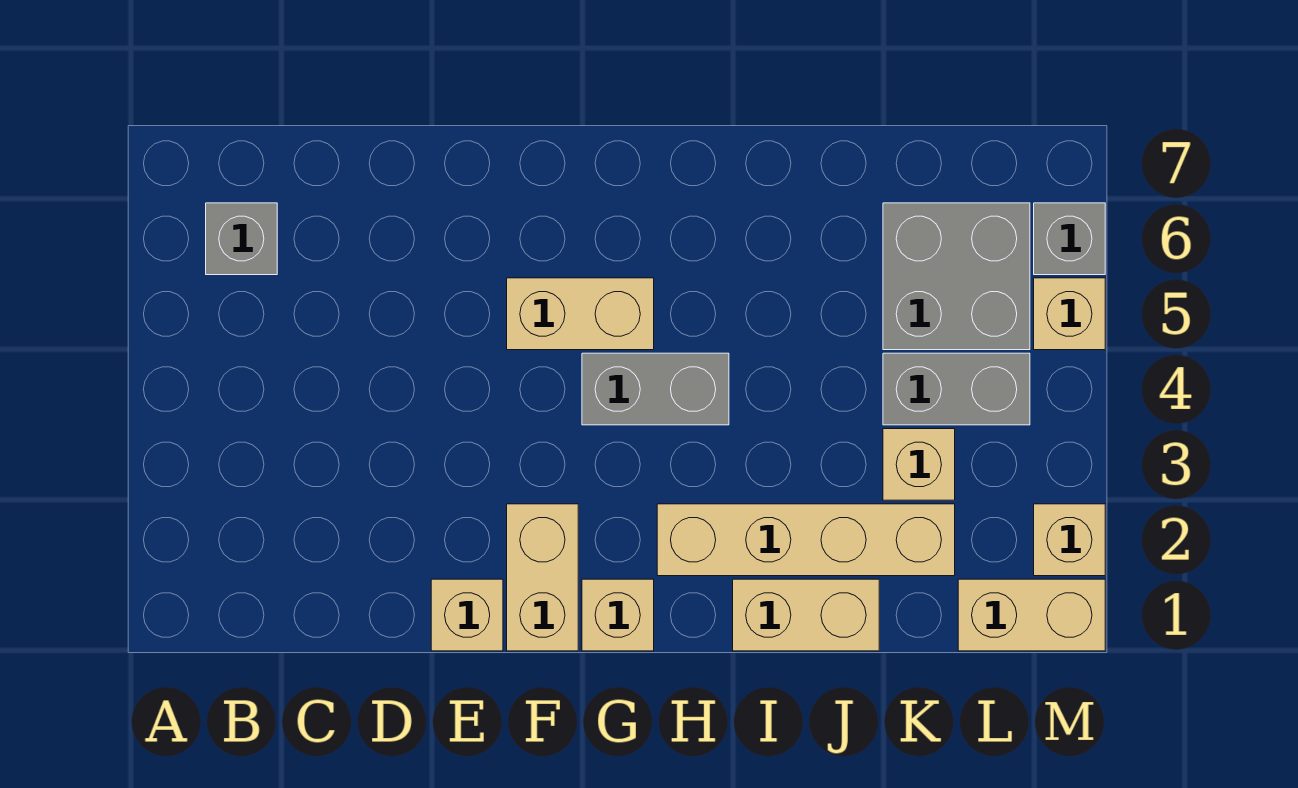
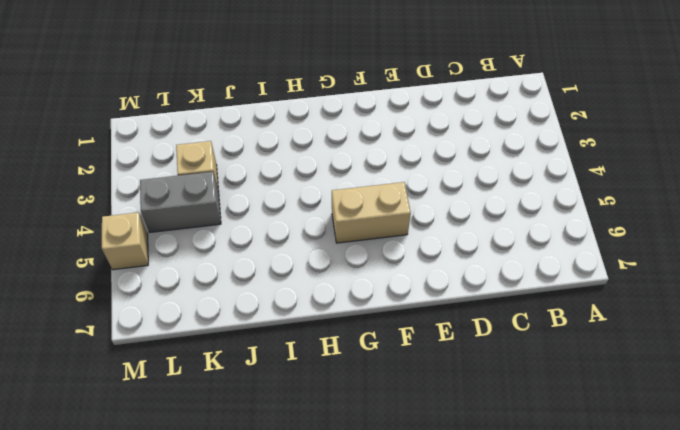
none -> grey 1x1 brick [206,203,277,275]
none -> tan 1x1 brick [431,579,503,651]
none -> tan 1x2 brick [507,504,578,651]

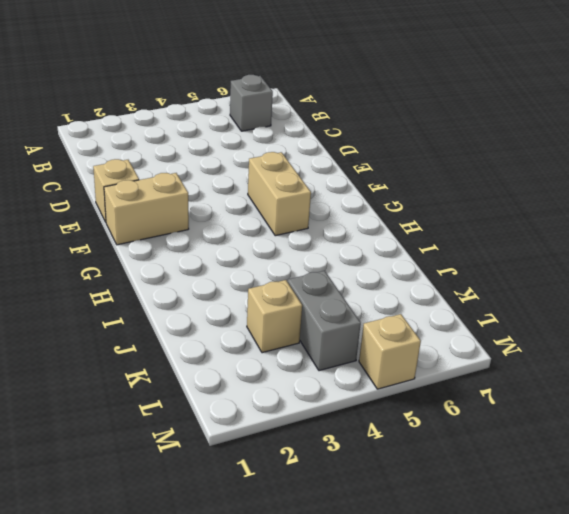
none -> tan 1x1 brick [582,579,654,651]
none -> grey 1x2 brick [582,353,729,425]
none -> tan 1x4 brick [657,504,955,576]

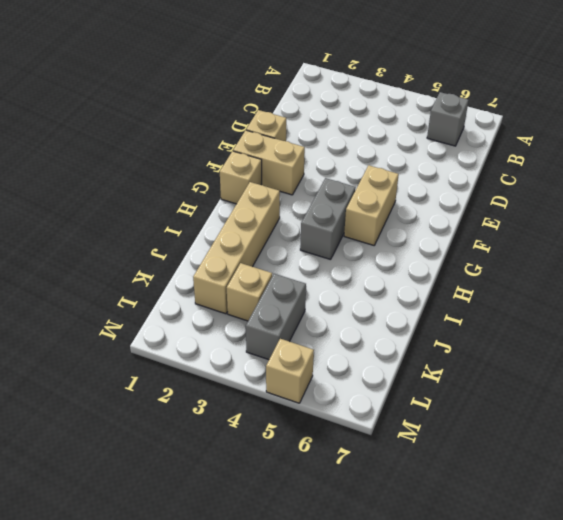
none -> tan 1x2 brick [733,579,879,651]
none -> grey 2x2 brick [883,203,1030,350]
none -> tan 1x2 brick [958,579,1105,651]

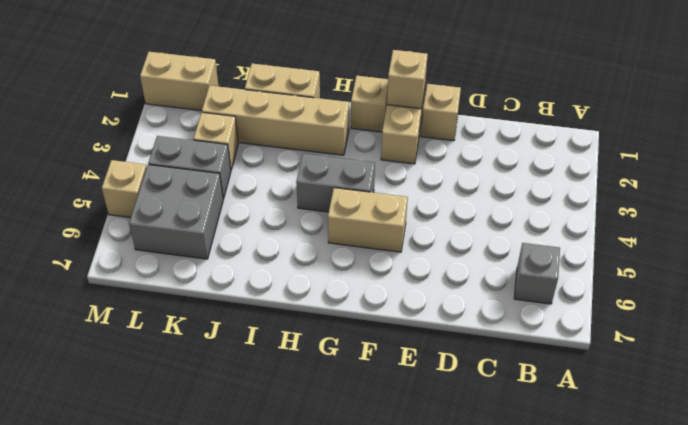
tan 1x1 brick [387,50,428,109] -> tan 1x1 brick moved to [1034,504,1105,576]
none -> grey 1x1 brick [1034,203,1105,275]

